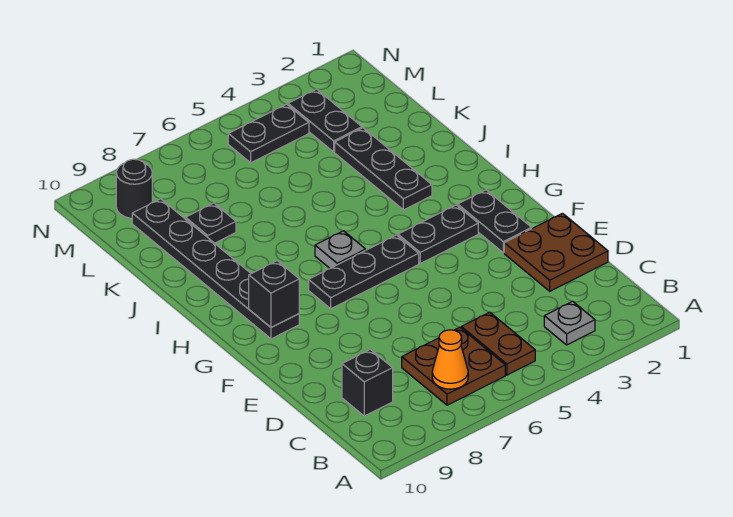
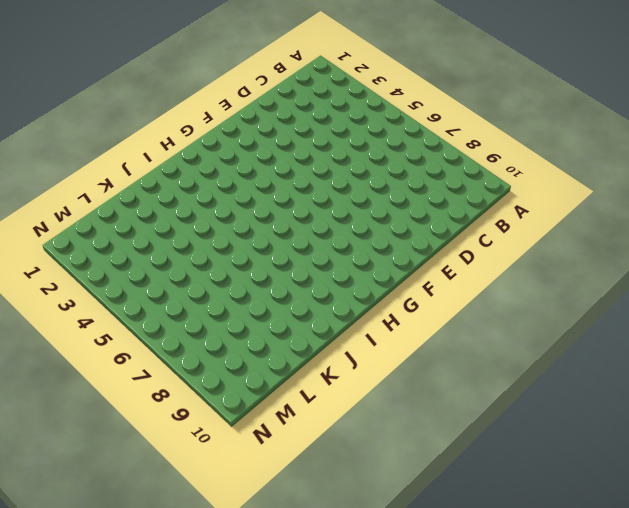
none -> grey 1x1 plate [544,301,595,345]
none -> brown 1x2 plate [461,312,535,375]
none -> brown 2x2 plate [402,327,505,405]

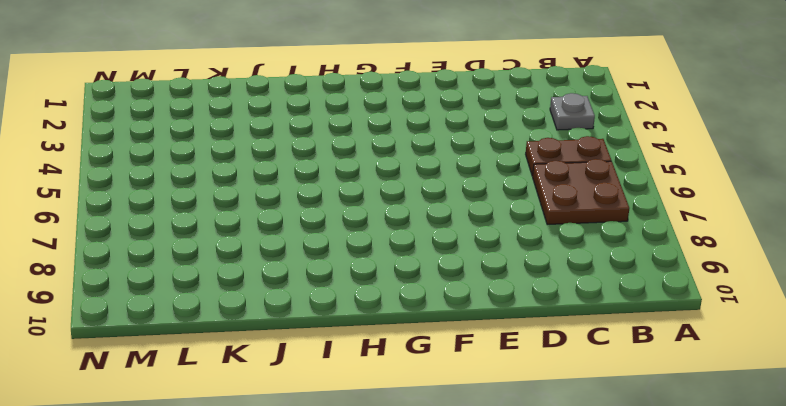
none -> black 1x1 brick [342,349,393,416]
none -> brown 2x2 plate [504,213,608,291]
none -> black 1x2 plate [458,190,532,253]

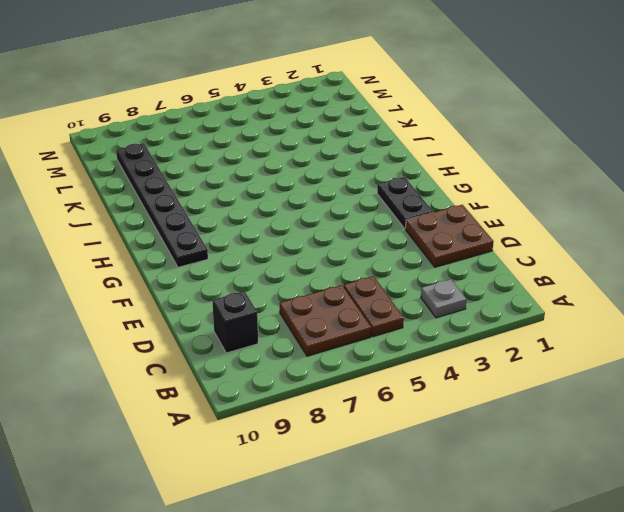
none -> black 1x2 plate [398,205,478,263]
none -> black 1x3 plate [309,235,419,309]
none -> grey 1x1 plate [315,231,366,268]

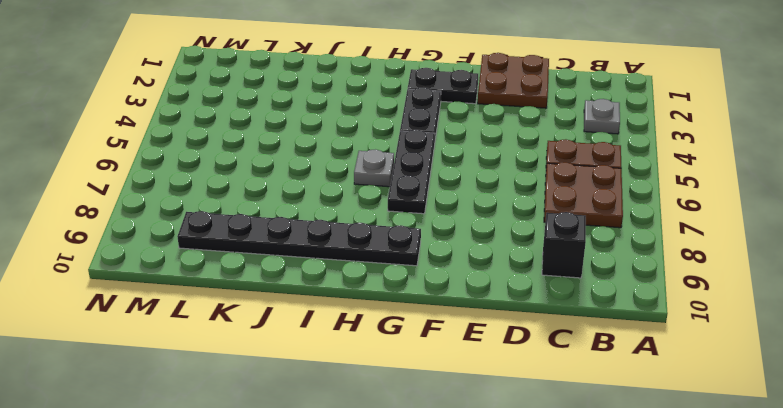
none -> black 1x3 plate [335,128,432,210]
none -> black 1x1 plate [185,203,236,243]
none -> black 1x2 plate [288,89,362,152]

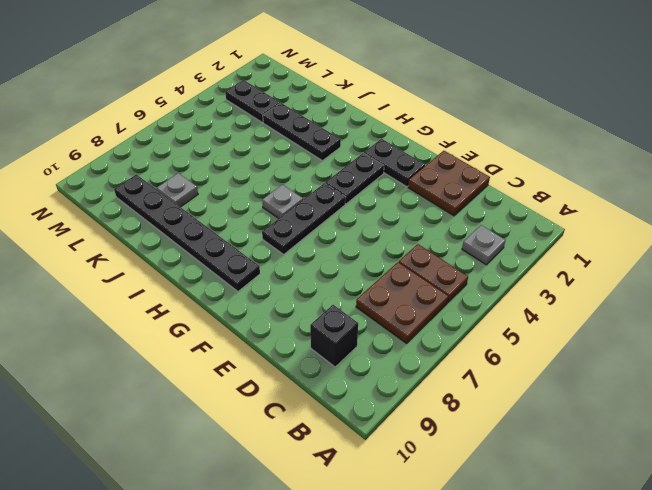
grey 1x1 plate [157,173,198,207] -> black 1x1 plate [185,203,236,243]
none -> black 1x2 plate [228,104,309,163]
none -> black 1x1 round brick [116,159,152,218]
none -> orange 1x1 cone [432,330,468,389]

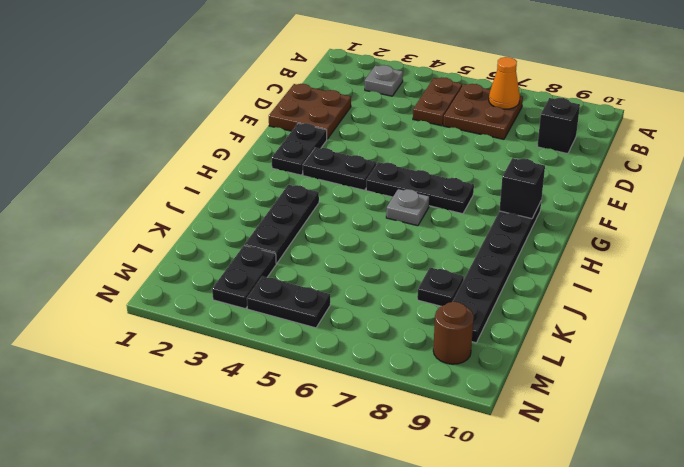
brown 1x1 round brick [433,302,474,364] -> black 1x1 round brick [116,159,152,218]

